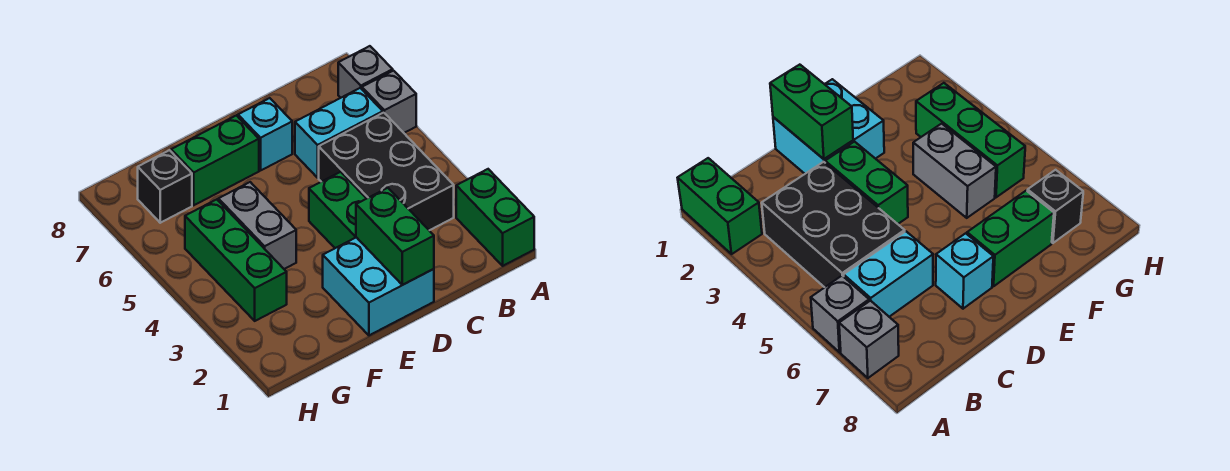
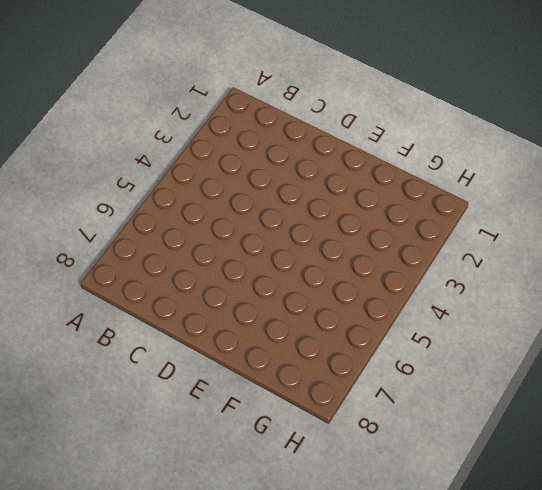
none -> green 1x2 brick [456,169,534,266]
none -> grey 1x1 brick [362,71,416,133]
none -> grey 1x1 brick [338,46,393,98]

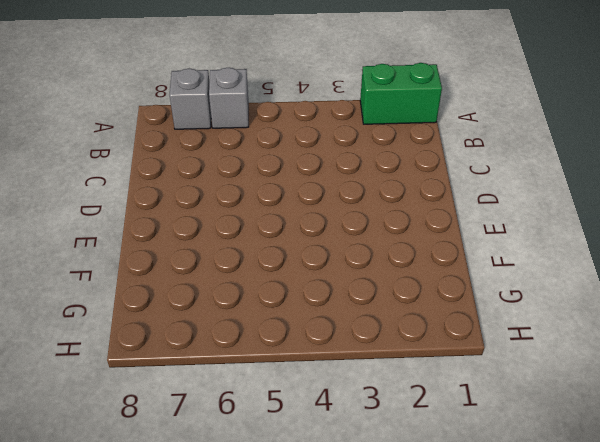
none -> black 2x3 brick [319,113,454,230]
none -> cyan 1x2 brick [295,88,383,178]
none -> cyan 2x2 brick [323,237,434,335]

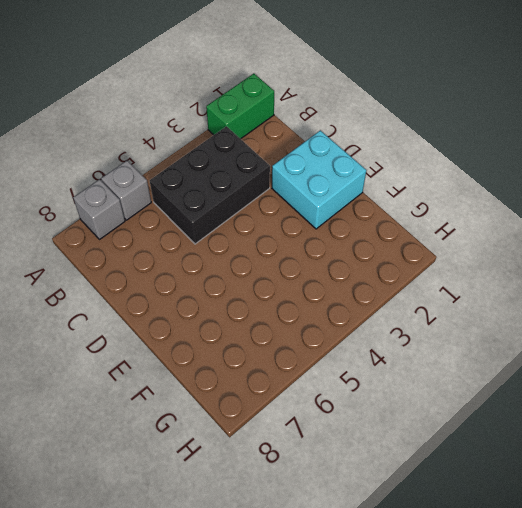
none -> cyan 1x2 brick [295,88,383,178]
none -> green 1x2 brick [309,172,366,248]
none -> cyan 1x1 brick [238,98,292,170]

